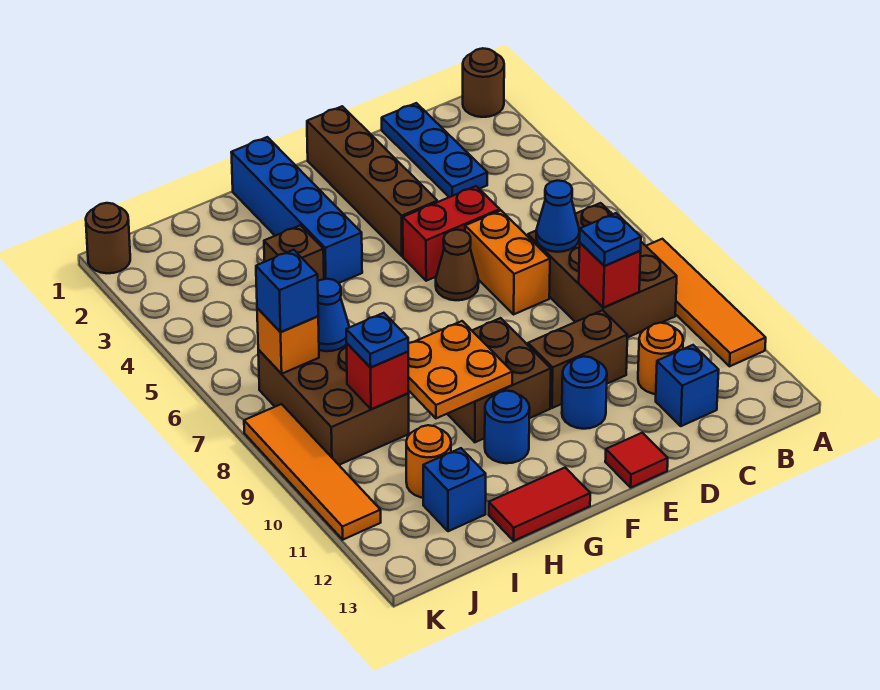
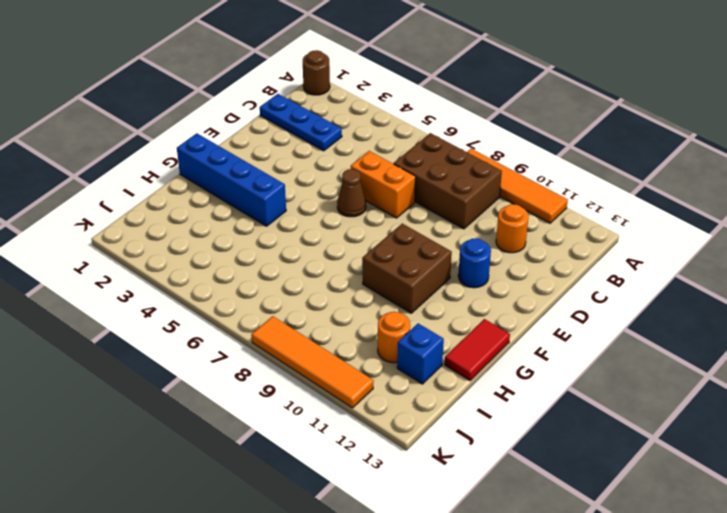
none -> blue 1x1 brick [656,345,719,426]
none -> red 1x2 brick [403,186,500,281]
none -> brown 1x2 brick [528,310,627,408]
none -> brown 1x4 brick [307,106,437,256]

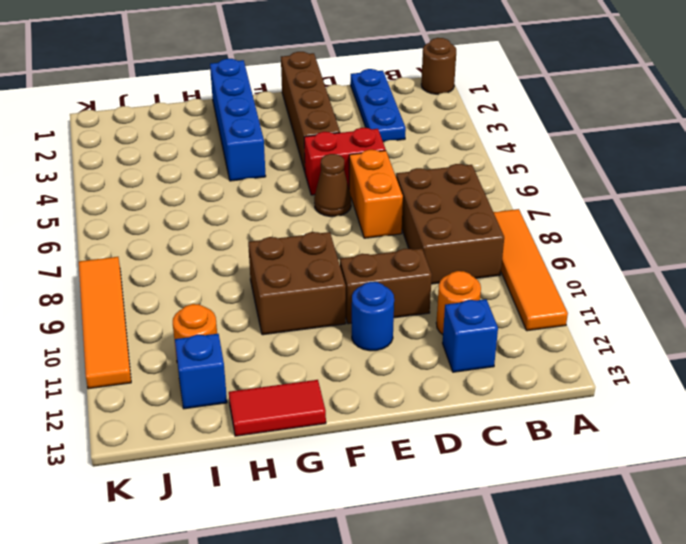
none -> red 1x1 tile [605,433,668,487]
none -> blue 1x1 round brick [485,391,530,463]
none -> brown 1x1 brick [264,225,324,281]
none -> brown 2x3 brick [258,345,409,465]

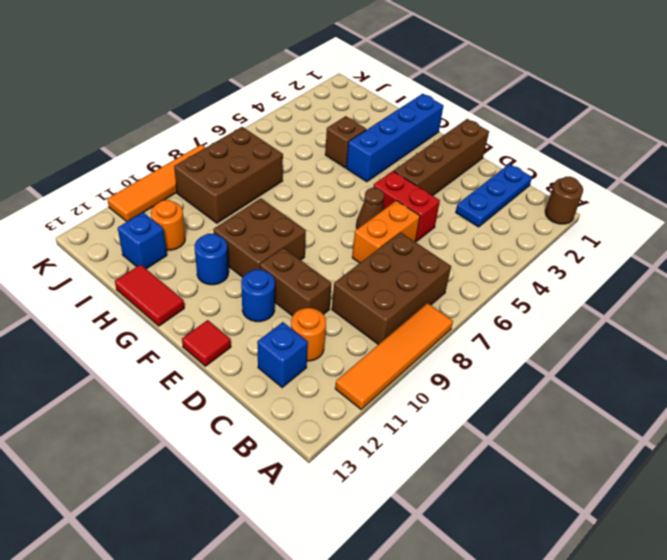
none -> brown 1x1 round brick [86,203,130,273]
none -> blue 1x1 cone [536,181,579,252]
none -> red 1x1 brick [579,243,641,307]
none -> orange 2x2 plate [408,321,512,418]

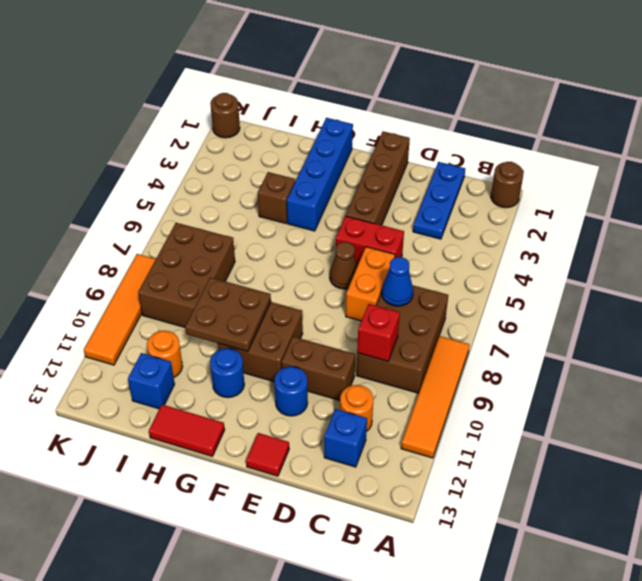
brown 2x2 plate [185,277,271,352] -> orange 2x2 plate [408,321,512,418]
none -> blue 1x1 cone [318,279,349,351]
none -> red 1x1 brick [346,343,408,409]
none -> orange 1x1 brick [257,308,319,374]
none -> blue 1x1 plate [580,213,641,266]

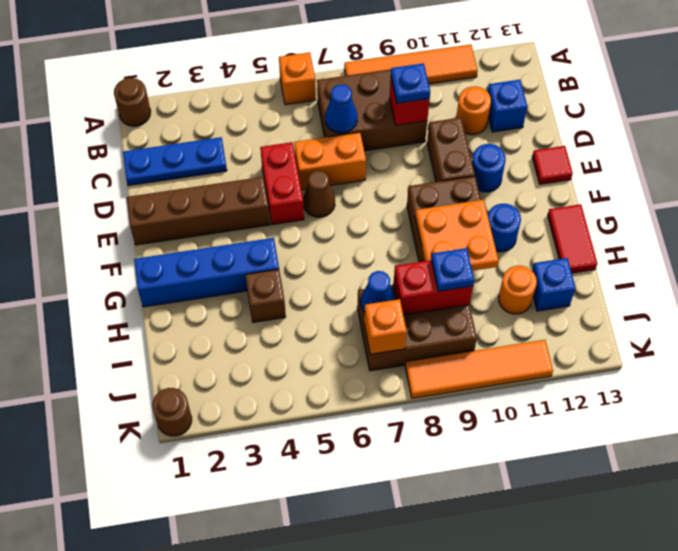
orange 1x1 brick [279,52,316,105] -> none
red 1x2 brick [393,260,473,315] -> red 1x1 brick [346,343,408,409]
none -> blue 1x1 brick [256,250,318,332]

